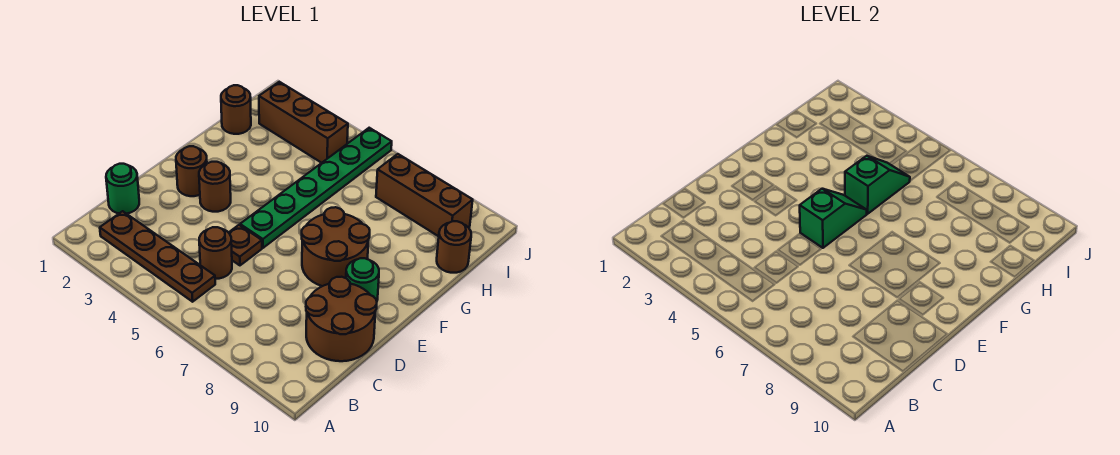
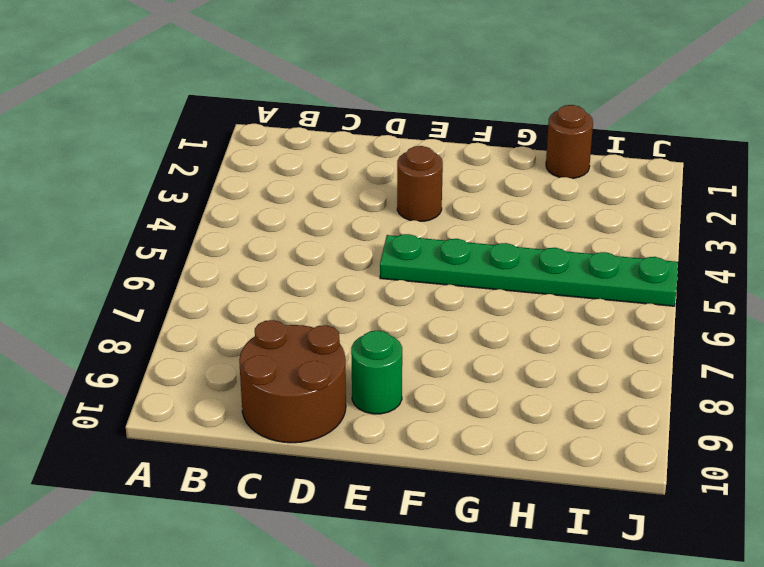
none -> brown 1x4 plate [100,211,215,302]
none -> green 1x1 round brick [106,164,139,214]
none -> brown 1x1 round brick [199,227,232,279]

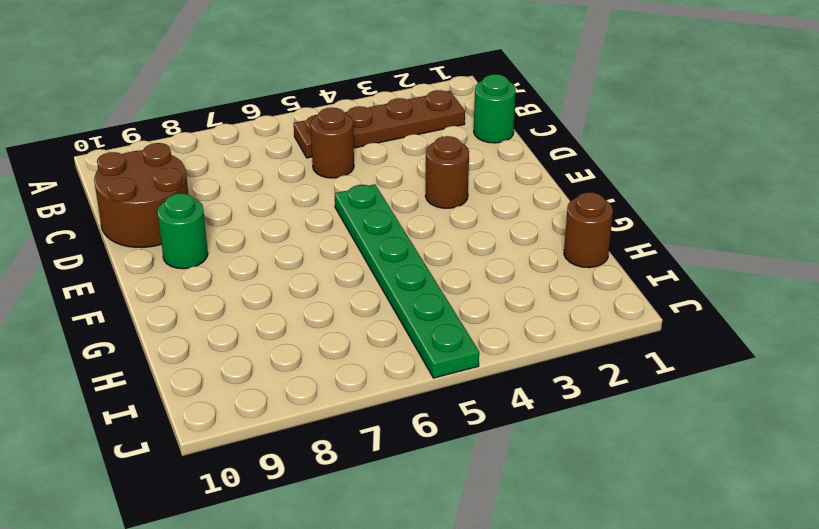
none -> brown 1x1 plate [229,225,262,265]
none -> brown 1x1 round brick [176,146,207,196]
none -> brown 2x2 round brick [302,207,370,286]

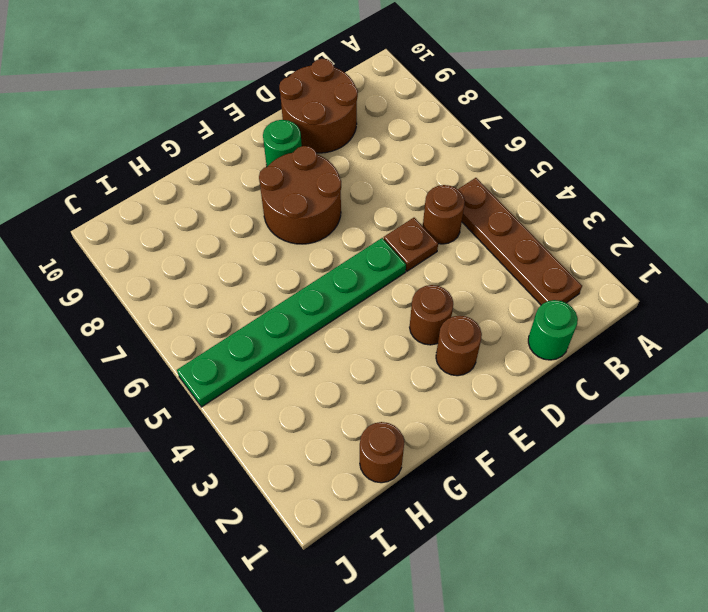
none -> brown 1x1 round brick [437,221,471,273]
none -> brown 1x3 brick [259,82,348,163]
none -> brown 1x3 brick [376,154,473,236]

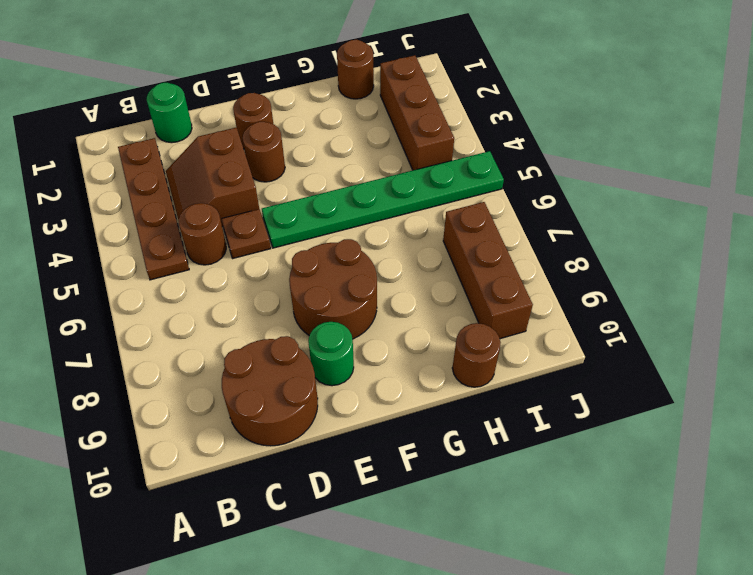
brown 2x2 slope [166,128,259,227] -> none
none -> green 1x2 slope [800,189,867,248]
none -> green 1x2 slope [845,156,910,214]

